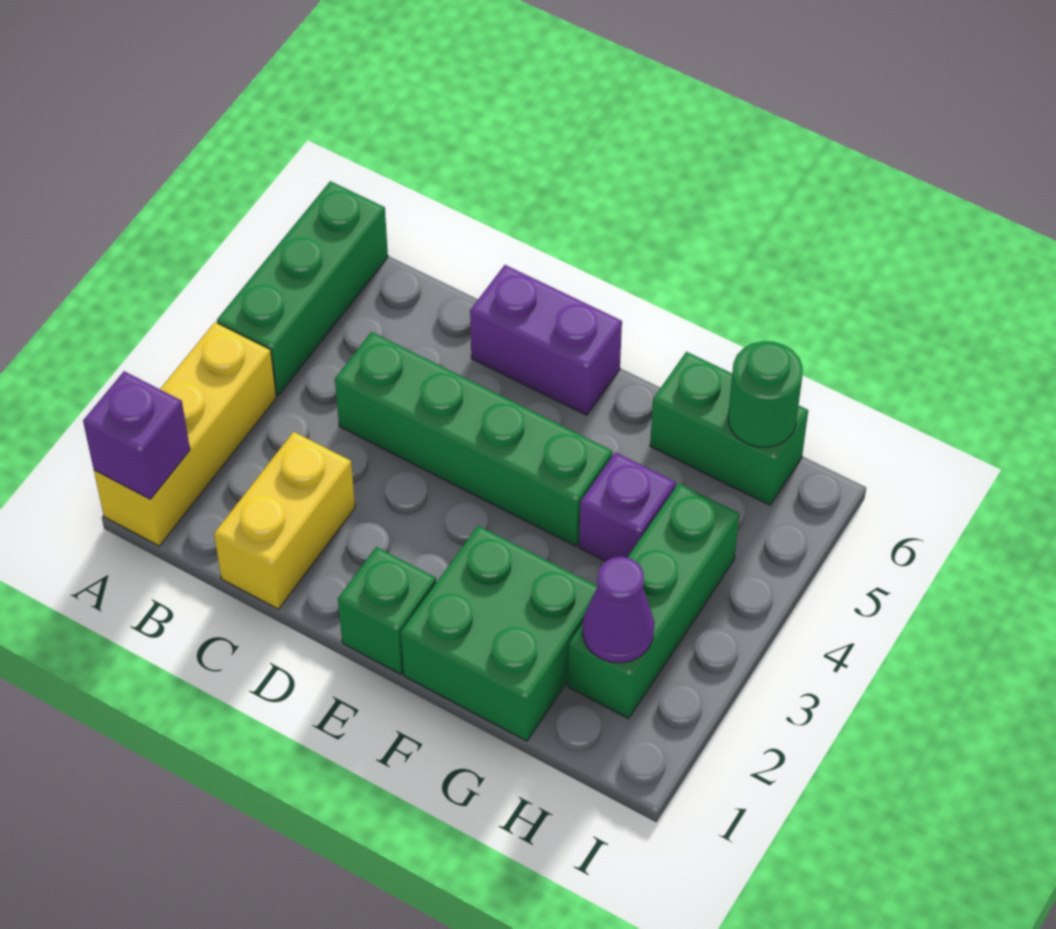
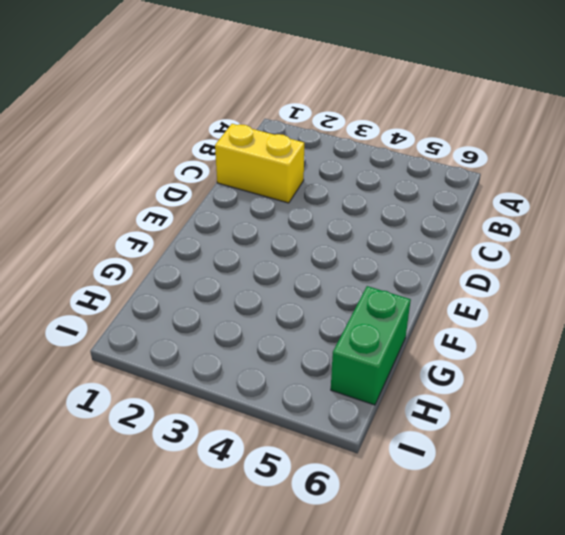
none -> yellow 1x3 brick [94,322,276,546]
none -> green 1x3 brick [217,181,388,395]
none -> green 1x4 brick [335,332,612,546]

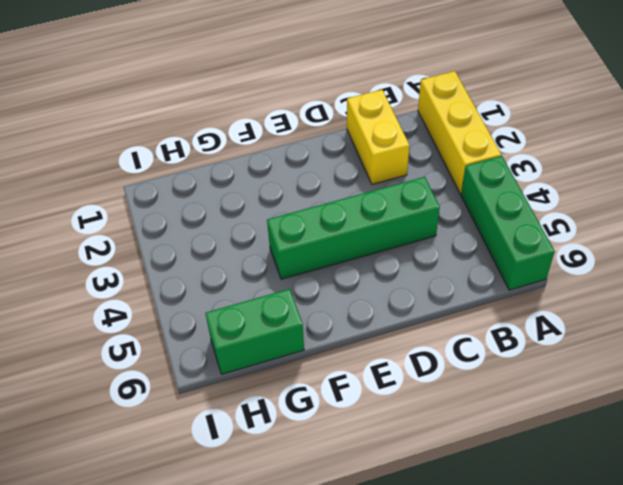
none -> purple 1x2 brick [470,265,622,415]
none -> green 1x1 brick [338,547,436,674]
none -> green 2x2 brick [401,526,597,741]

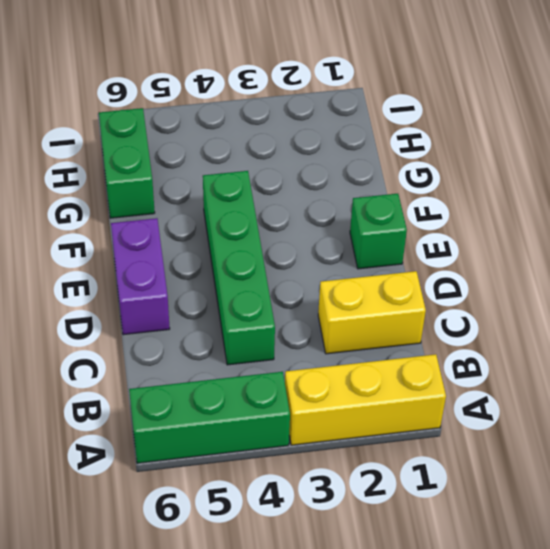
none -> green 2x2 brick [401,526,597,741]
none -> purple 1x1 brick [579,452,675,561]
none -> green 1x3 brick [568,483,739,719]

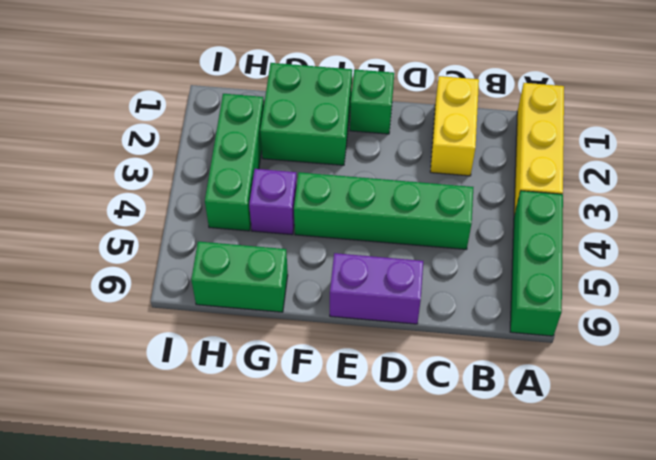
none -> purple 1x1 brick [83,371,190,499]
none -> purple 1x1 cone [582,557,654,663]
none -> green 1x1 round brick [728,341,803,447]

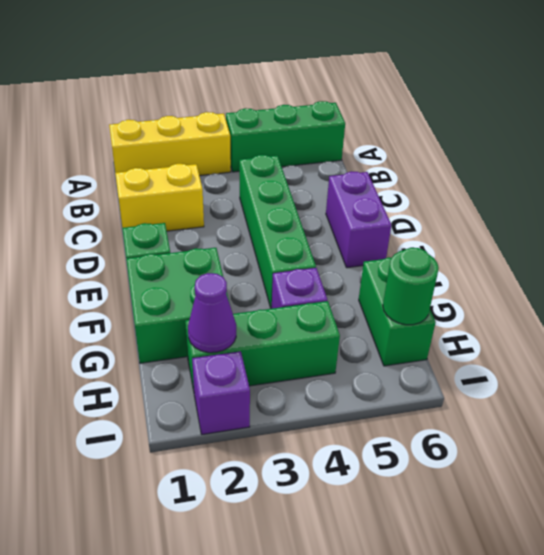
purple 1x1 brick [192,351,250,434] -> purple 1x1 brick moved to [83,371,190,499]

